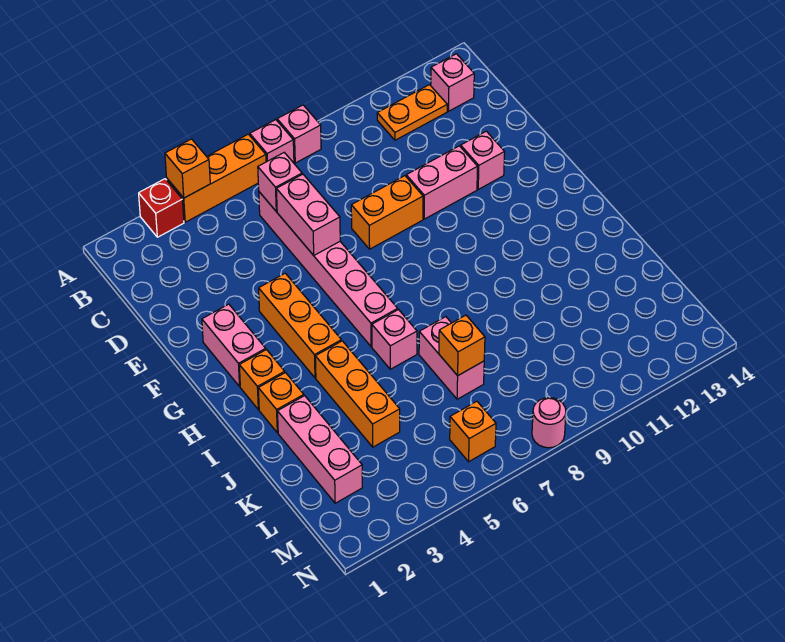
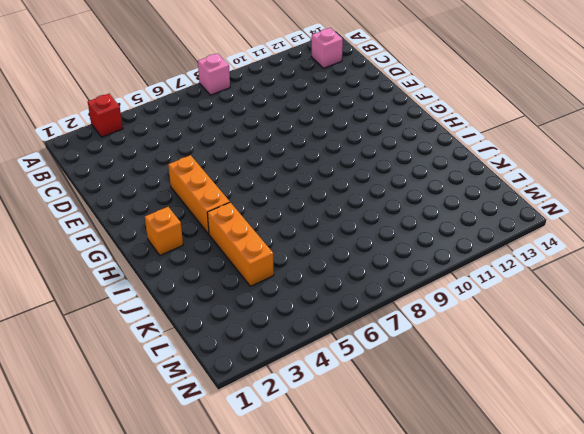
none -> orange 1x3 brick [167,134,266,222]
none -> pink 1x1 brick [250,120,294,163]
none -> orange 1x2 plate [377,85,447,140]

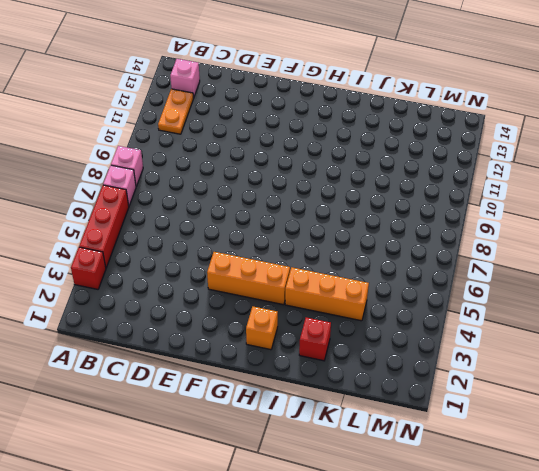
red 1x3 brick [79,185,129,268] -> orange 1x3 brick [167,134,266,222]
red 1x1 brick [299,317,331,361] -> pink 1x3 brick [277,396,362,503]
none -> pink 1x6 brick [259,192,398,347]
none -> orange 1x2 brick [351,176,423,249]
none -> pink 1x2 brick [406,146,478,219]

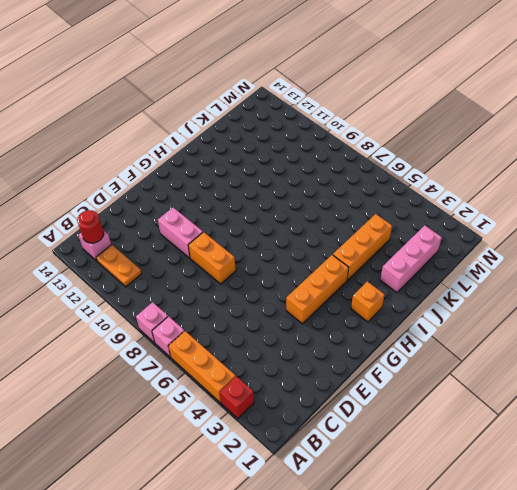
red 1x1 round brick [77,210,104,243] -> none
none -> pink 1x6 brick [259,192,398,347]
none -> pink 1x1 brick [461,131,505,189]
none -> pink 1x2 brick [202,304,266,386]

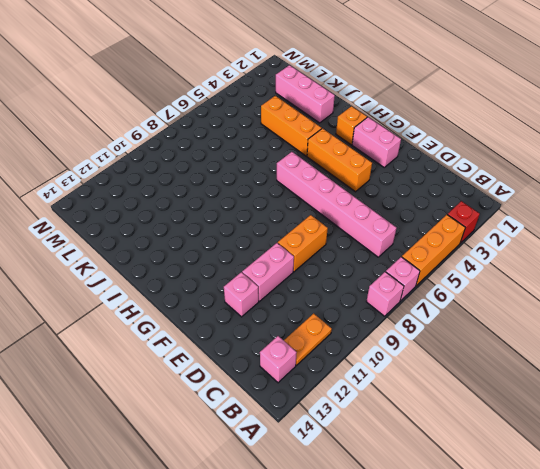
none -> orange 1x1 brick [258,373,304,433]
none -> pink 1x1 brick [372,310,417,369]
none -> pink 1x2 brick [419,317,484,399]

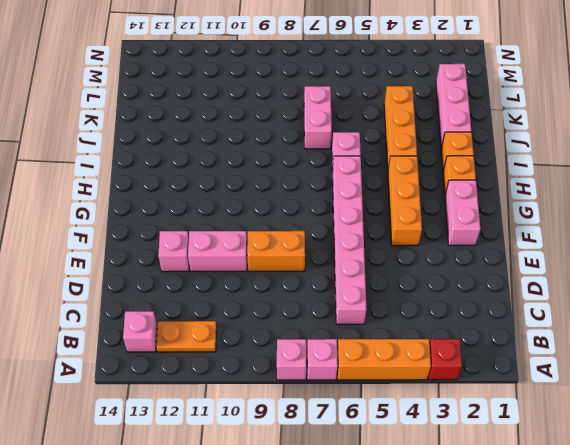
none -> orange 1x1 brick [450,401,496,462]
none -> pink 1x1 round brick [532,398,566,448]
none -> orange 1x1 brick [165,139,210,198]

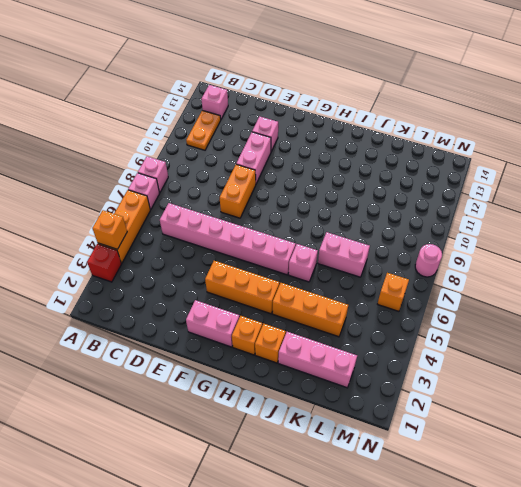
none -> pink 1x1 brick [258,153,302,211]
none -> pink 1x2 brick [276,174,340,255]
none -> orange 1x1 brick [439,315,485,376]

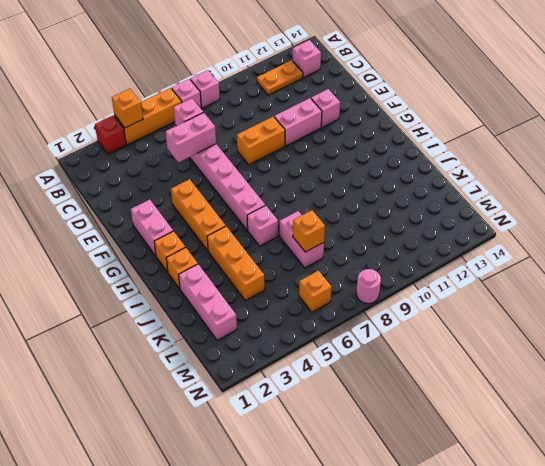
pink 1x2 brick [166,113,216,162] -> pink 1x2 brick turned to [276,174,340,255]

